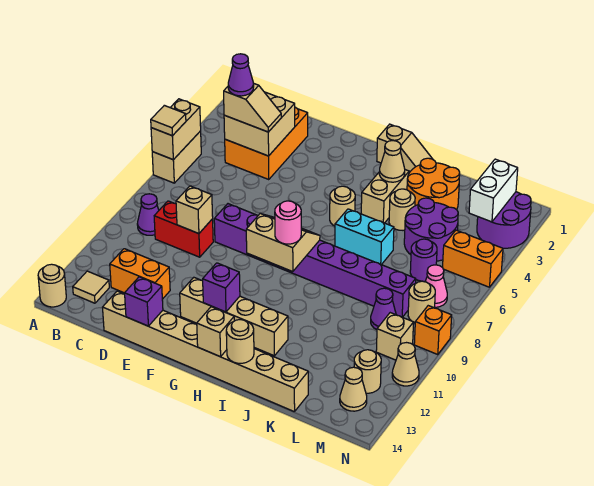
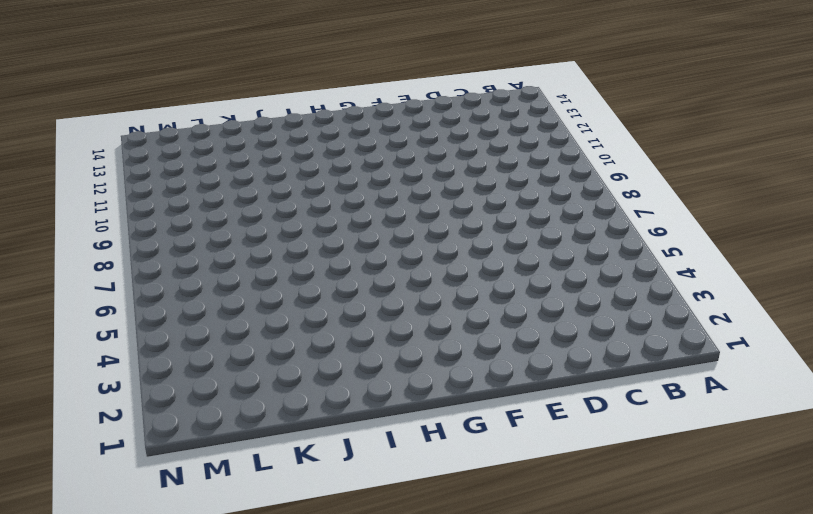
none -> tan 1x2 brick [152,131,201,183]
none -> tan 1x1 round brick [38,264,66,307]
none -> purple 1x1 cone [137,194,159,235]
none -> tan 1x1 tile [73,271,109,303]

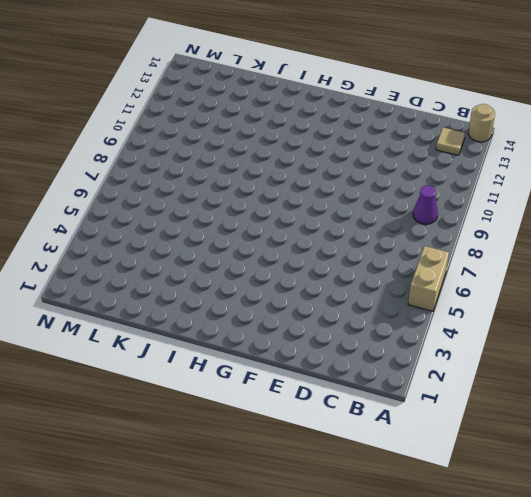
none -> orange 2x3 brick [225,107,308,180]
none -> red 1x2 brick [154,201,213,257]
none -> orange 1x2 brick [110,249,170,299]
none -> tan 1x8 brick [103,291,308,412]

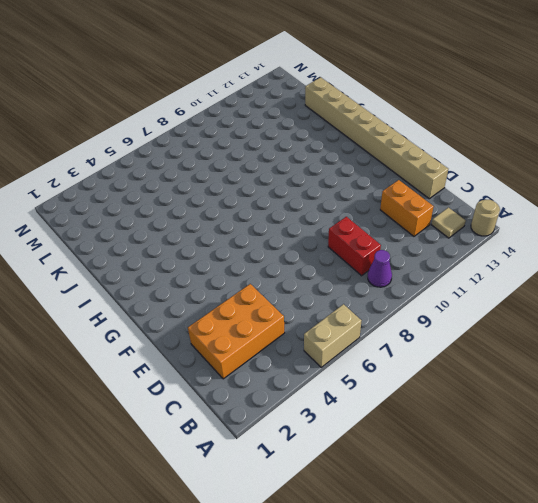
none -> purple 1x8 brick [214,204,416,317]
none -> tan 1x4 brick [180,278,288,356]
none -> tan 1x2 slope [377,124,432,173]
none -> tan 1x1 round brick [330,186,355,226]

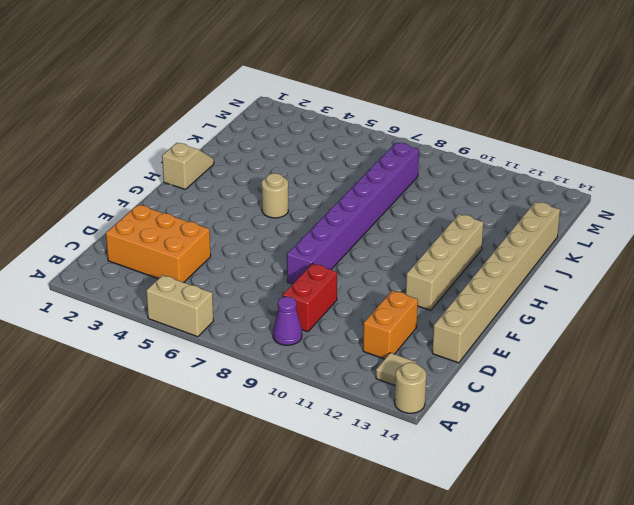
none -> tan 1x2 brick [361,170,409,223]
none -> cyan 1x2 brick [335,209,394,265]
none -> orange 2x2 round brick [407,158,460,210]
none -> tan 1x1 round brick [389,189,415,230]

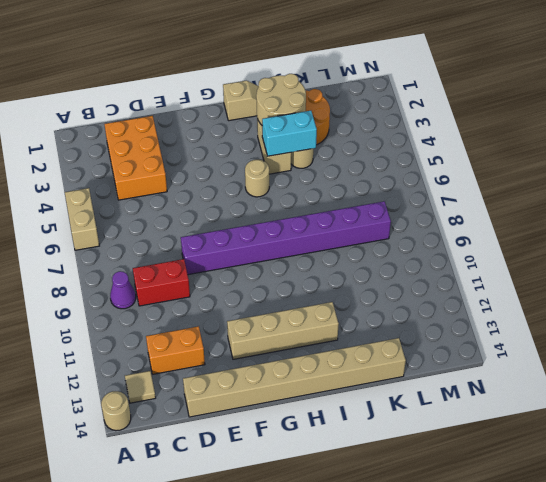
tan 2x2 round brick [256,74,306,125] -> tan 1x1 cone [379,141,405,182]
cyan 1x2 brick [262,111,317,156] -> cyan 1x2 brick moved to [335,209,394,265]
none -> purple 2x2 round brick [404,198,458,261]
none -> purple 1x1 round brick [410,239,437,281]
none -> purple 1x1 cone [371,288,396,329]
none -> purple 2x2 round brick [477,192,531,248]

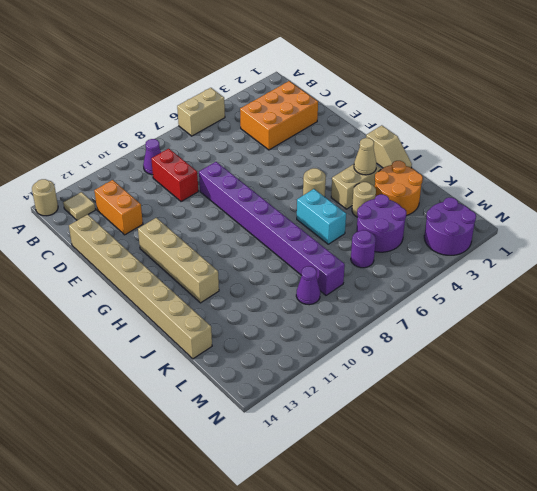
none -> orange 1x2 brick [443,230,503,287]
none -> pink 1x1 cone [425,265,447,307]
none -> tan 1x1 round brick [408,281,435,323]
none -> tan 1x1 brick [376,313,414,360]

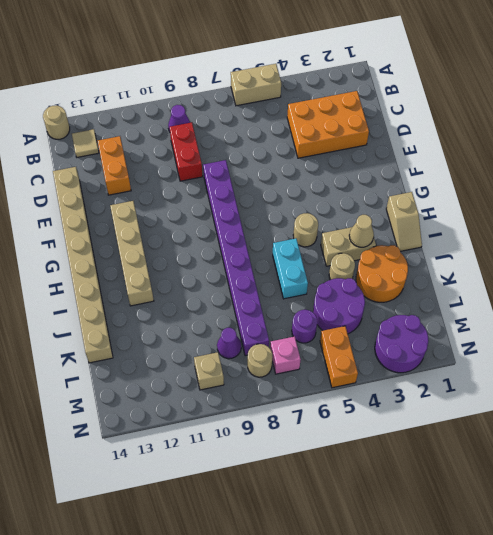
pink 1x1 brick [270,336,301,374] -> pink 1x1 cone [425,265,447,307]
none -> tan 1x1 round brick [354,350,381,393]
none -> tan 1x1 cone [340,367,367,411]
none -> orange 1x1 brick [414,306,452,355]
none -> tan 1x1 cone [392,343,419,386]

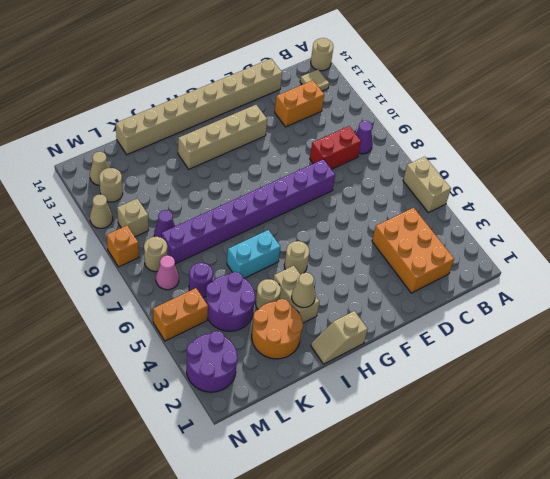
none -> tan 1x2 brick [151,99,201,160]
none -> tan 2x2 brick [224,92,295,156]
none -> tan 1x1 brick [176,186,213,234]
none -> purple 1x1 brick [125,277,163,326]

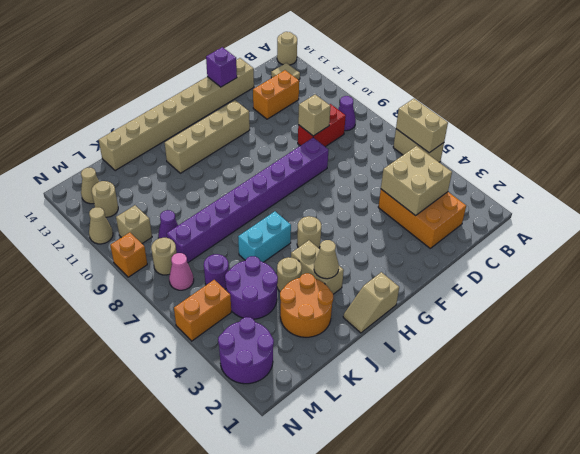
none -> tan 2x2 slope [246,214,320,272]
none -> purple 1x1 brick [203,263,240,312]
none -> tan 1x1 brick [197,307,234,357]
none -> tan 1x1 round brick [226,320,254,363]

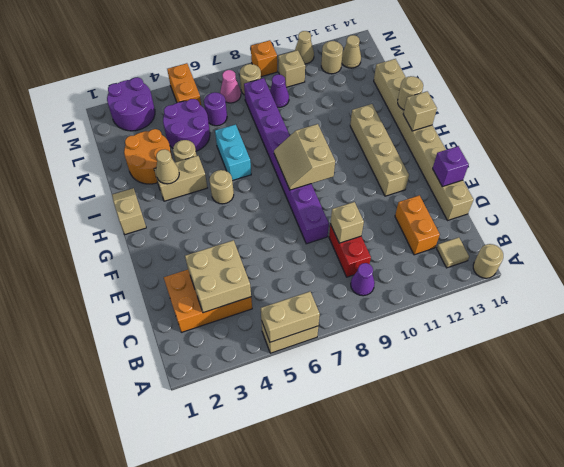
none -> purple 1x1 brick [203,263,240,312]
none -> white 1x2 brick [469,159,518,222]
none -> tan 1x1 tile [151,105,186,136]
none -> tan 1x2 slope [224,83,281,132]

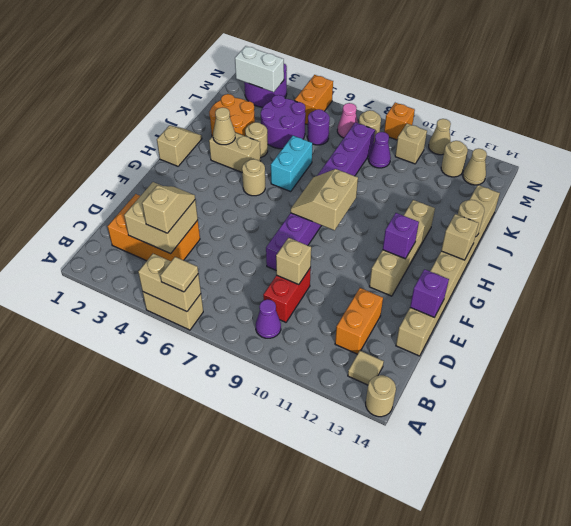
none -> pink 1x1 round brick [275,201,301,244]
none -> purple 1x1 cone [228,54,254,96]

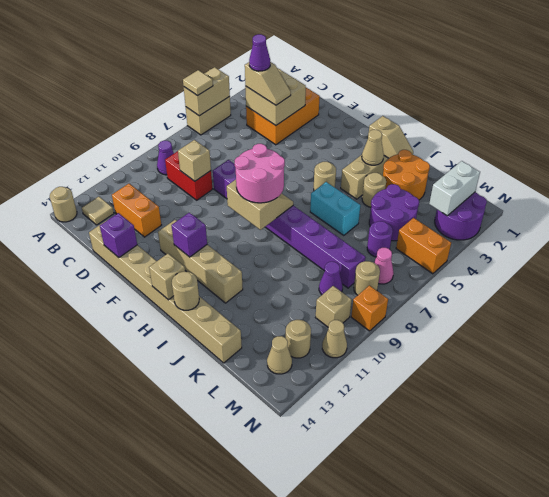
pink 2x2 round brick [235,144,285,203] -> pink 1x1 round brick [275,201,301,244]

